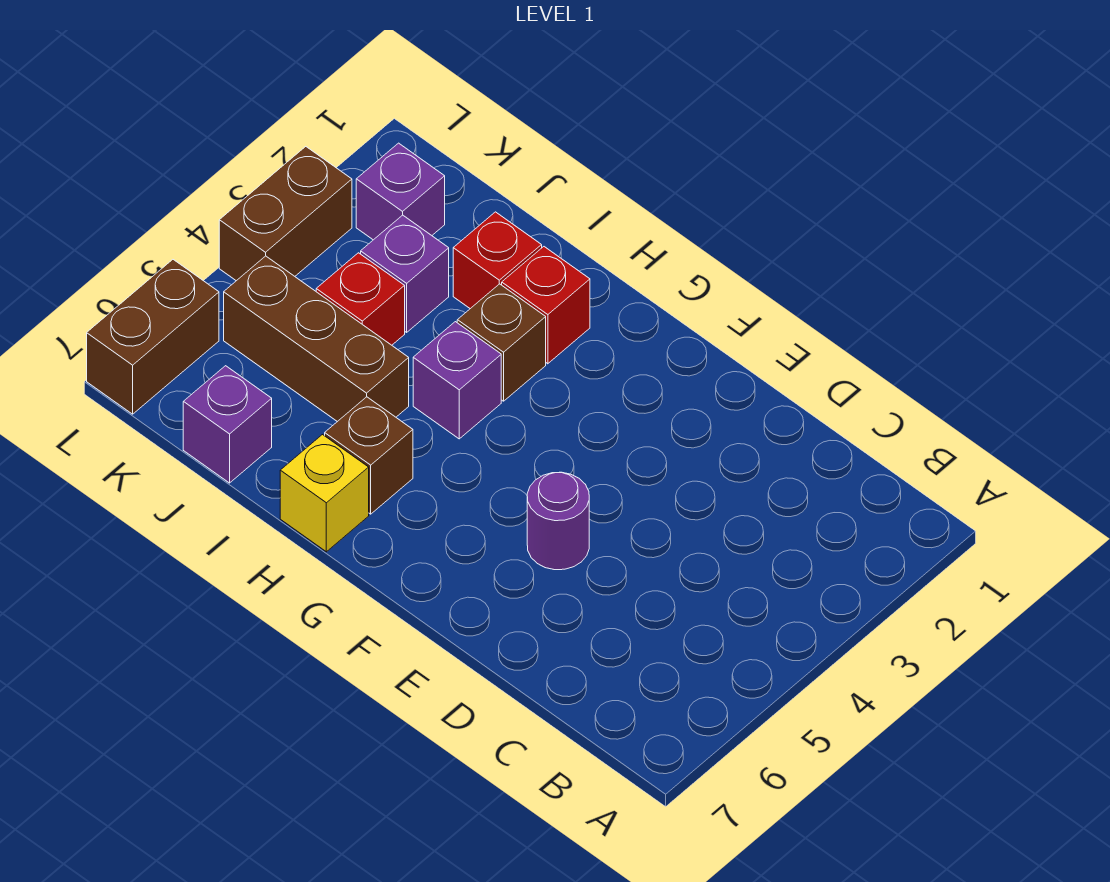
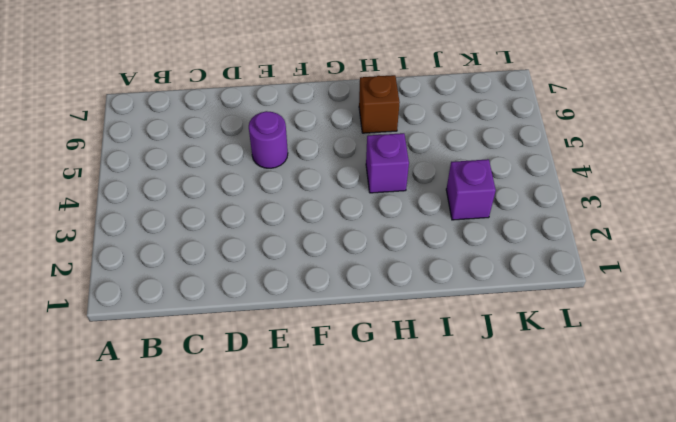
none -> red 1x1 brick [502,247,590,364]
none -> brown 1x1 brick [457,284,546,401]
none -> yellow 1x1 brick [280,435,369,552]

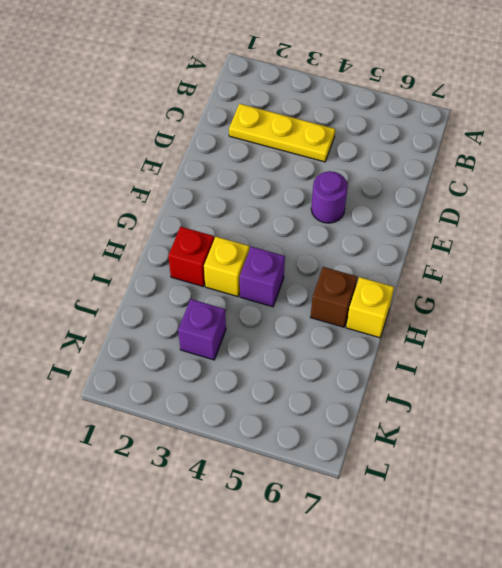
yellow 1x3 plate [229,104,335,162] -> none
yellow 1x1 brick [204,237,249,297] -> brown 1x1 brick [457,284,546,401]
none -> red 1x1 brick [453,212,542,309]
none -> brown 1x3 brick [224,256,409,422]
none -> red 1x1 brick [316,253,405,345]

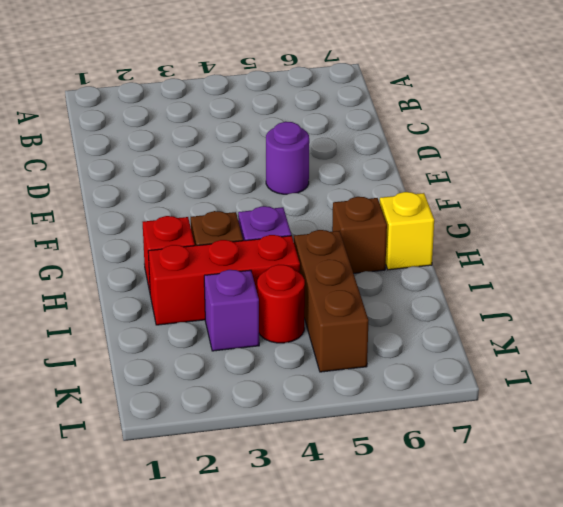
red 1x3 brick [148,235,300,325] -> red 1x1 brick [453,212,542,309]
red 1x1 round brick [257,265,305,343] -> red 1x1 brick [316,253,405,345]
none -> purple 1x1 brick [183,366,272,483]
none -> purple 1x1 brick [356,143,445,240]
none -> brown 1x2 brick [219,147,352,281]

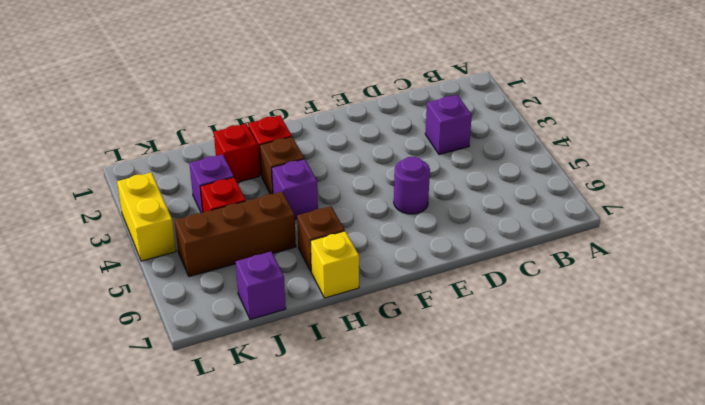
purple 1x1 brick [425,95,472,155] -> purple 1x1 brick moved to [356,143,445,240]
yellow 1x2 brick [117,172,176,261] -> brown 1x2 brick [219,147,352,281]
none -> brown 1x2 brick [87,260,219,414]

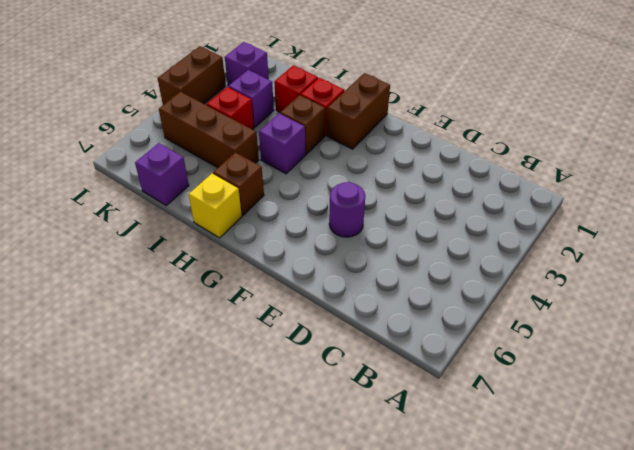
brown 1x2 brick [327,73,390,149] -> brown 1x2 brick moved to [87,260,219,414]

